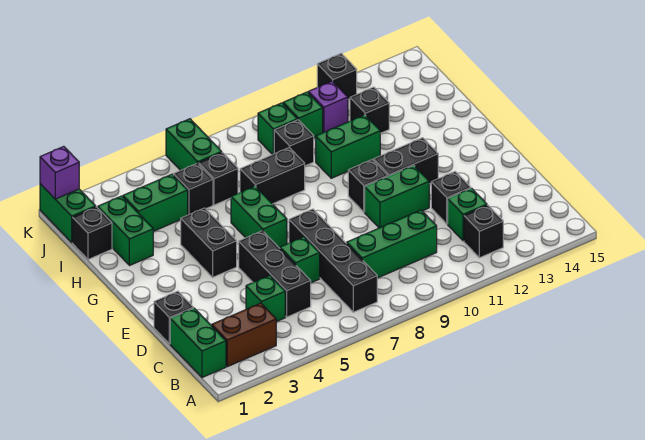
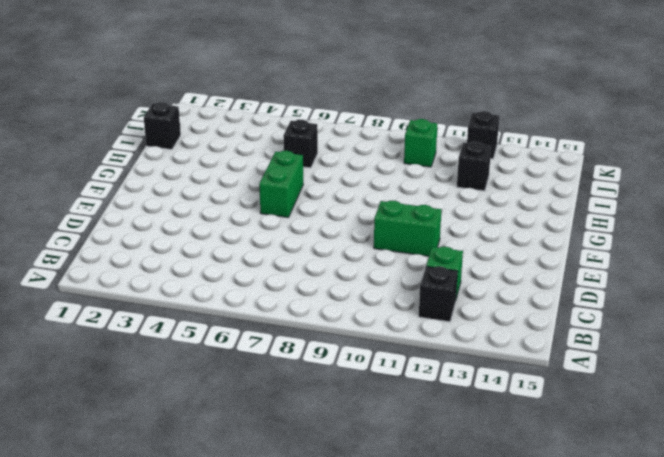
none -> green 1x2 brick [170,308,226,378]
none -> brown 1x2 brick [212,303,276,367]
none -> black 1x4 brick [289,209,377,312]
none -> green 1x1 brick [246,275,285,322]

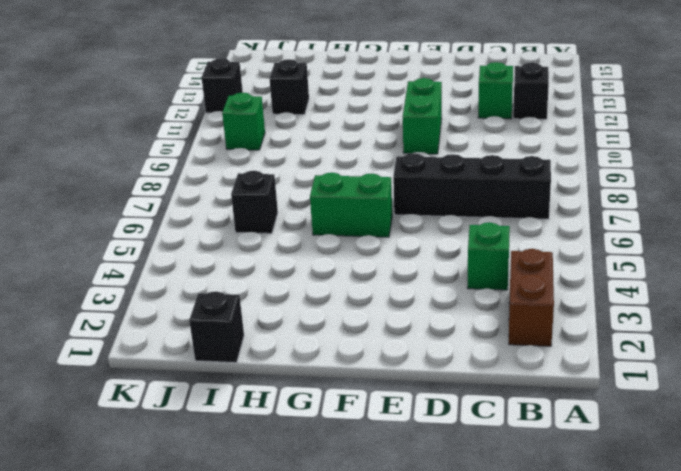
none -> green 1x2 brick [170,308,226,378]
none -> black 1x3 brick [239,231,311,317]
none -> green 1x3 brick [347,210,437,278]
none -> black 1x1 brick [154,291,193,344]

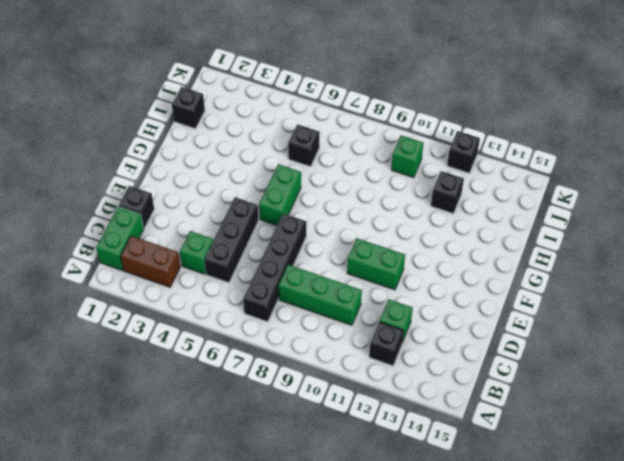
none -> green 1x1 brick [280,237,320,283]
none -> black 1x1 brick [431,172,471,224]
none -> black 1x2 brick [181,208,237,277]
none -> black 1x1 brick [348,160,388,212]

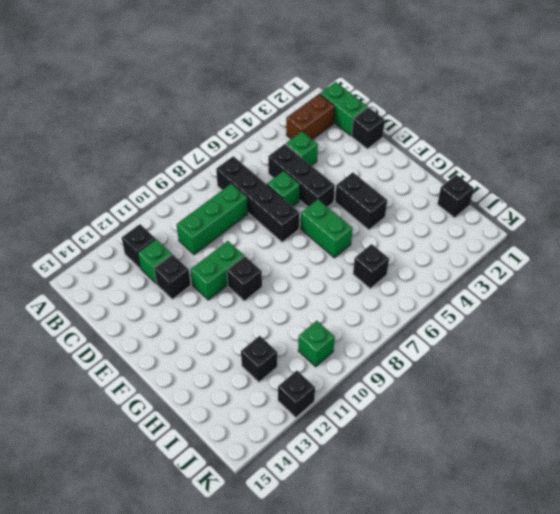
none -> black 1x2 brick [373,138,438,184]
none -> green 1x2 brick [98,196,153,266]
none -> black 1x2 brick [240,148,305,204]
none -> green 1x2 brick [316,115,380,178]

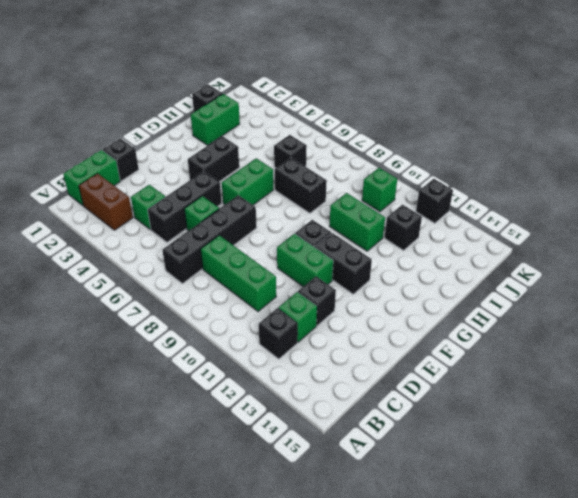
none -> green 1x2 brick [123,174,188,231]
none -> black 1x1 brick [173,163,213,215]
none -> black 1x1 brick [274,120,314,166]
none -> green 1x2 brick [40,184,96,242]

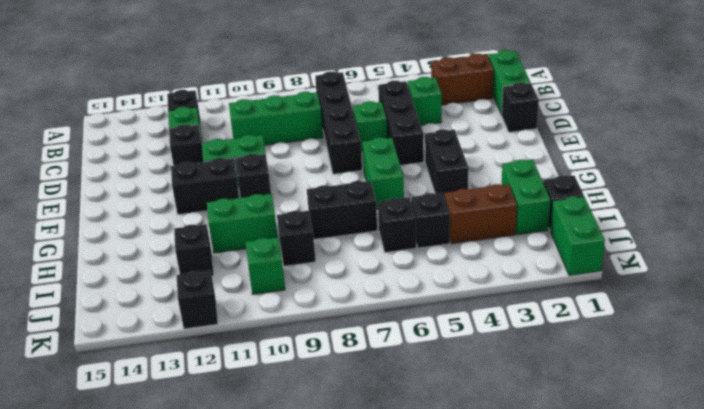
brown 1x2 brick [445,184,517,244] -> green 1x2 brick [123,174,188,231]
none -> green 1x2 brick [166,119,222,171]
none -> green 1x1 brick [258,103,297,155]
none -> purple 1x1 brick [308,81,348,133]
none -> purple 1x1 brick [40,146,79,199]

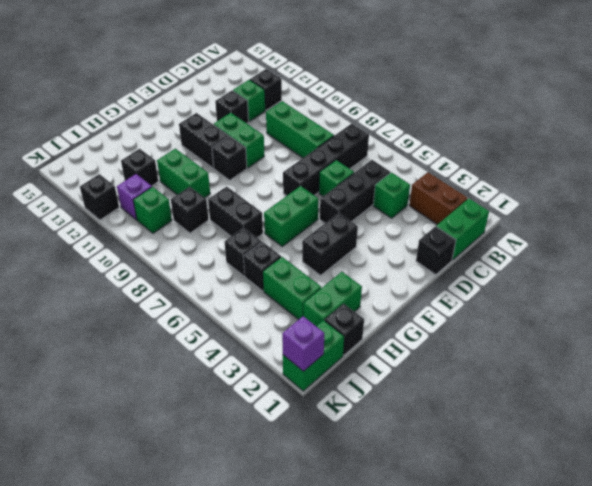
none -> green 1x2 brick [166,119,222,171]
none -> green 1x1 brick [258,103,297,155]

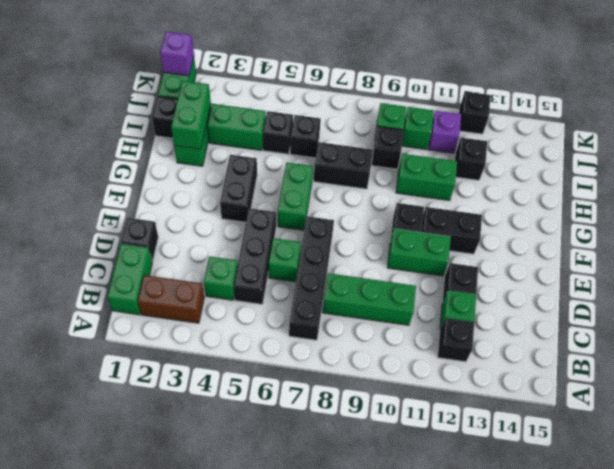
green 1x2 brick [171,81,211,149] -> green 1x2 brick moved to [166,119,222,171]

